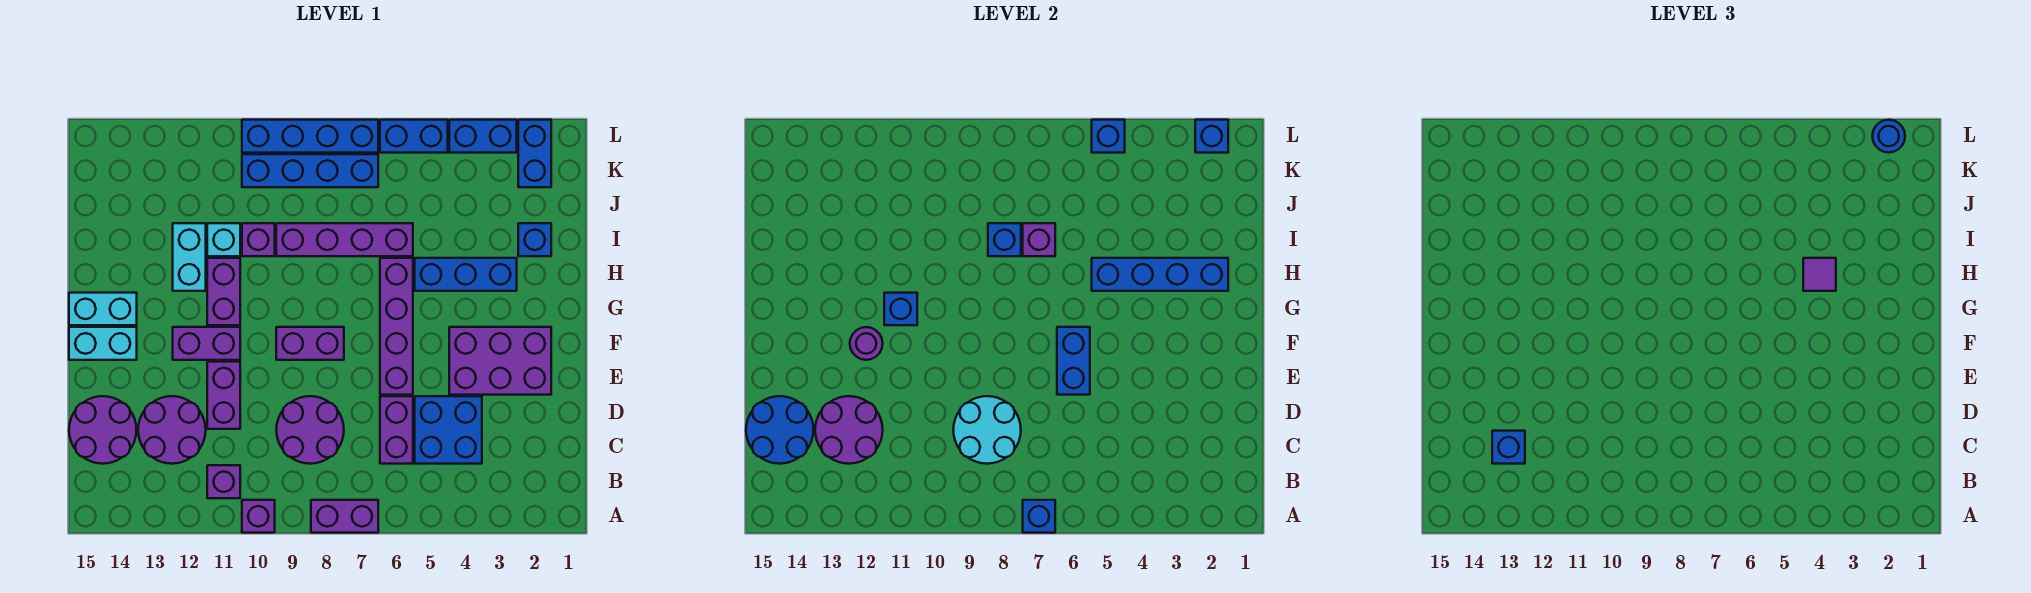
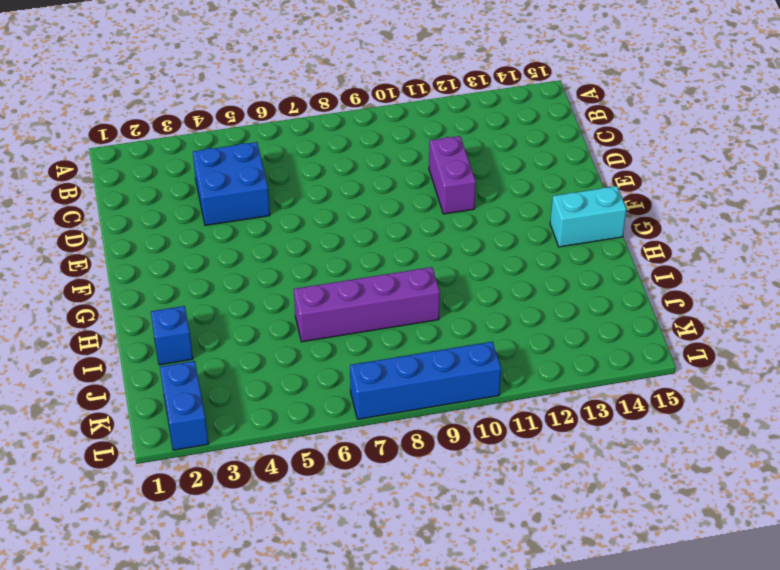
none -> purple 1x2 brick [311,500,378,533]
none -> purple 1x1 brick [242,500,275,533]
none -> purple 1x1 brick [207,465,240,498]
none -> purple 1x2 brick [380,396,413,464]

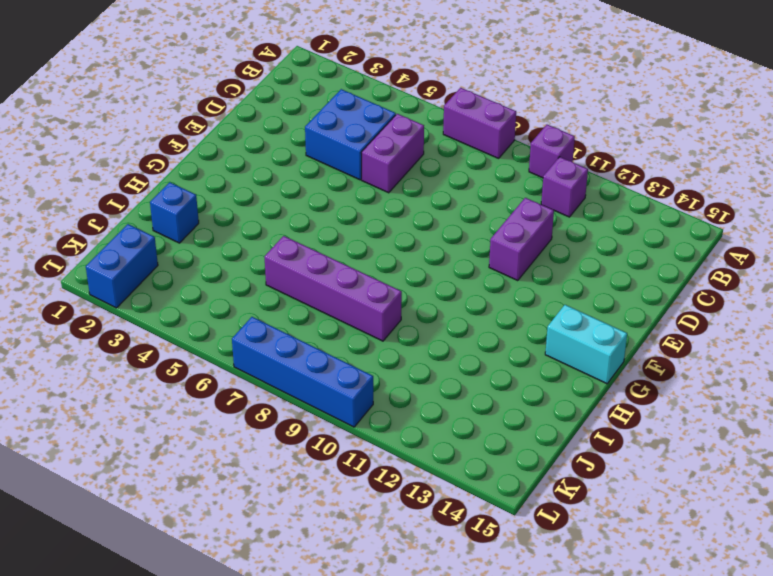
none -> purple 2x2 round brick [276,396,344,464]
none -> purple 2x2 round brick [138,396,206,464]
none -> purple 2x2 round brick [69,396,136,464]
none -> purple 2x3 brick [449,327,551,395]

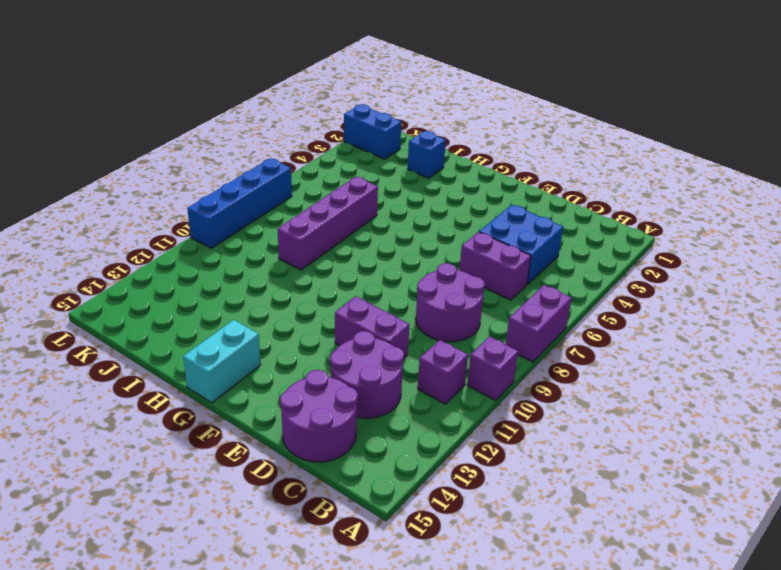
none -> purple 2x3 brick [449,327,551,395]
none -> purple 1x4 brick [380,258,413,395]
none -> purple 1x2 brick [276,327,344,360]
none -> purple 1x2 brick [173,327,240,360]

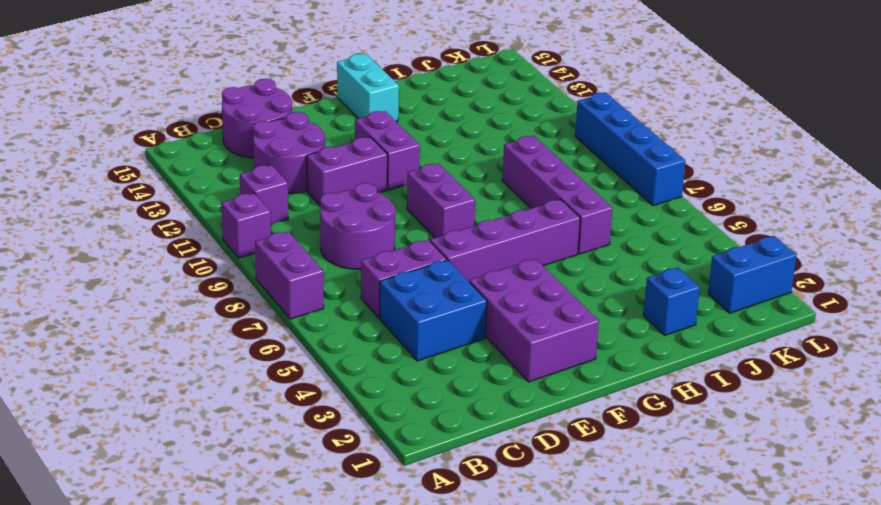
none -> cyan 1x2 brick [69,327,137,360]
none -> purple 1x2 brick [207,258,240,325]
none -> blue 1x3 brick [415,258,517,291]
none -> cyan 1x2 brick [173,223,206,291]

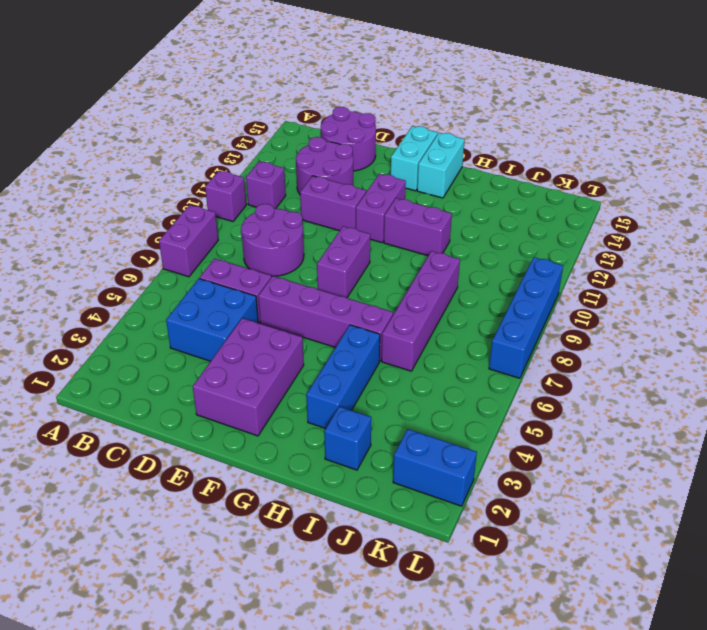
none -> cyan 1x2 brick [173,223,206,291]
none -> purple 1x1 brick [242,223,275,256]
none -> cyan 1x1 brick [207,223,240,256]
none -> blue 1x4 brick [242,154,378,187]

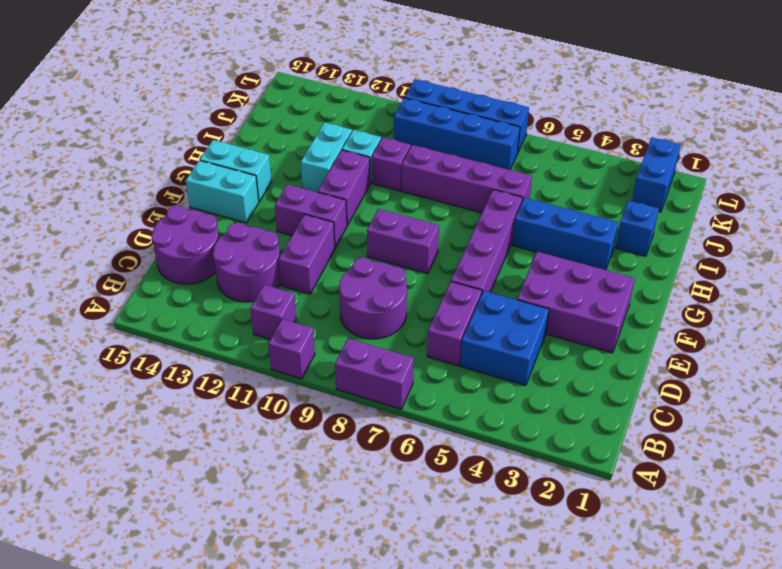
none -> blue 1x2 brick [449,120,517,153]
none -> blue 1x2 brick [380,120,448,153]
none -> blue 1x1 brick [1023,500,1055,533]
none -> cyan 2x2 round brick [953,396,1021,464]

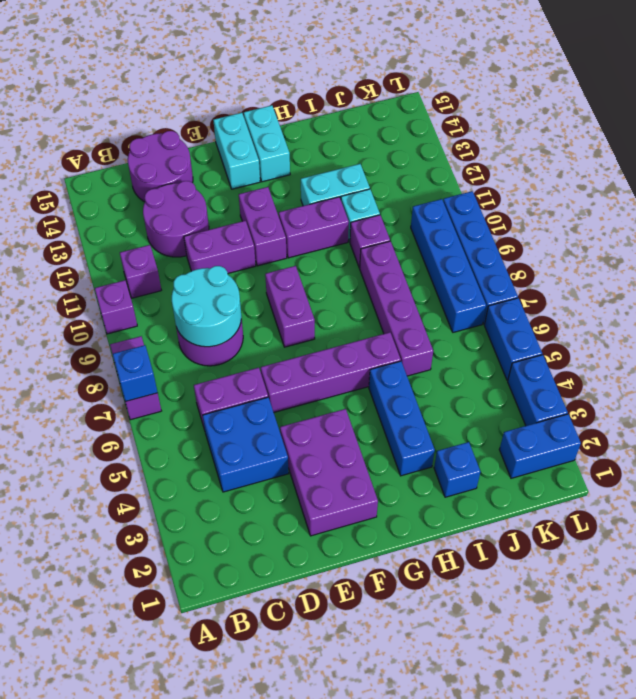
none -> purple 2x2 round brick [815,396,883,464]
none -> blue 2x2 round brick [746,396,813,464]
none -> blue 1x2 brick [1057,327,1090,395]
none -> purple 1x1 round brick [850,327,883,360]

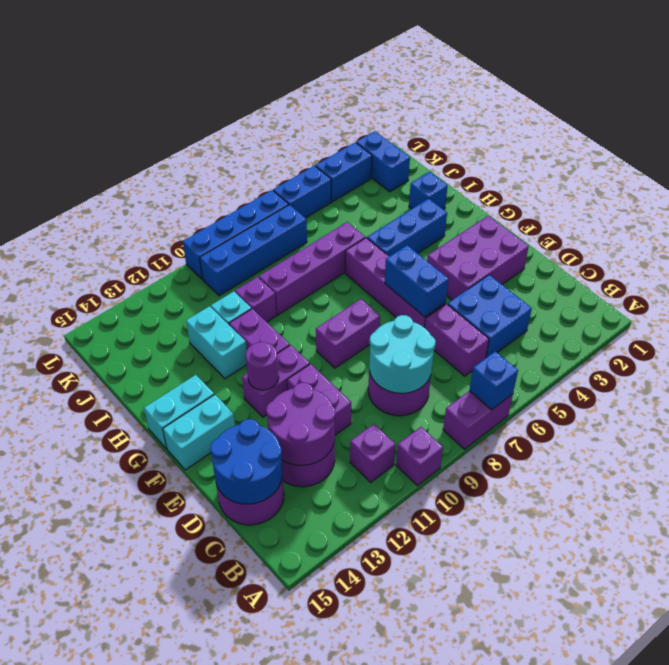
none -> blue 1x1 brick [884,293,917,325]
none -> blue 1x4 brick [1092,258,1228,291]
none -> purple 1x1 brick [1023,223,1055,256]
none -> blue 1x1 brick [988,223,1021,256]

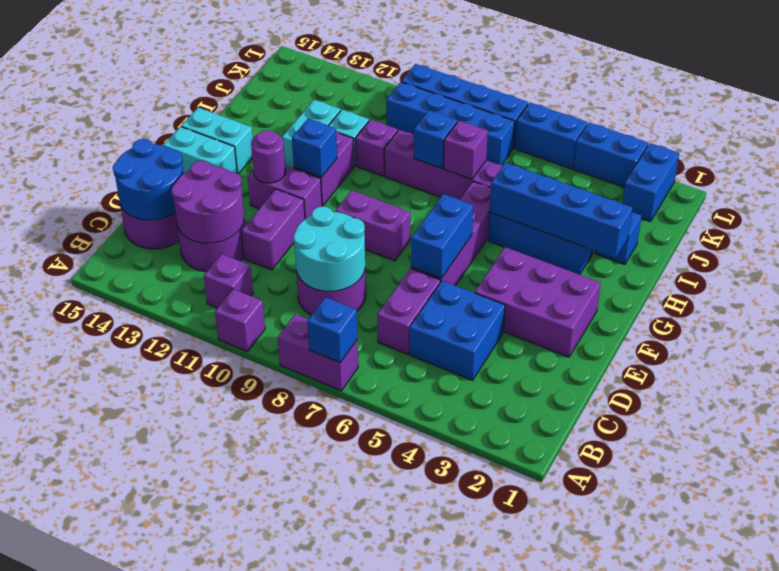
none -> blue 1x1 brick [1195,120,1228,153]
none -> blue 1x1 brick [1092,120,1125,153]
none -> blue 1x1 brick [1492,431,1525,464]
none -> purple 1x1 tile [1803,258,1836,291]

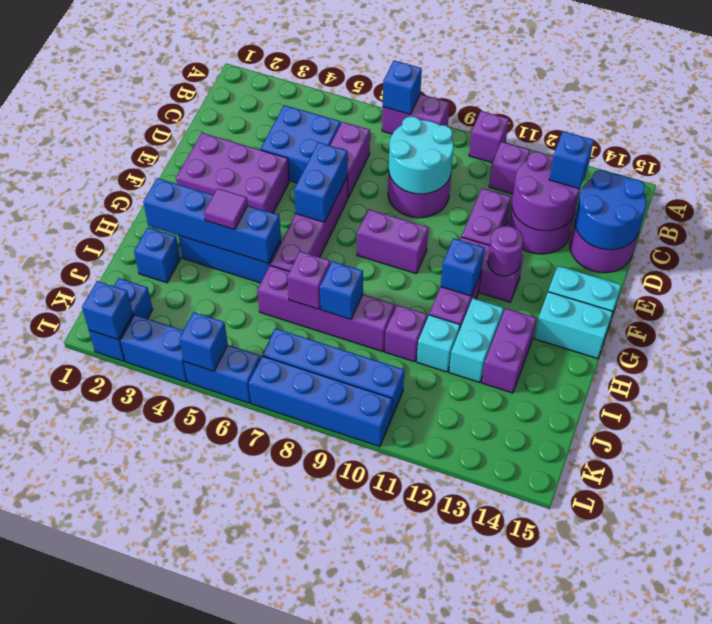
purple 1x2 brick [482,308,536,393] -> none
none -> blue 1x1 round brick [1872,120,1905,153]

